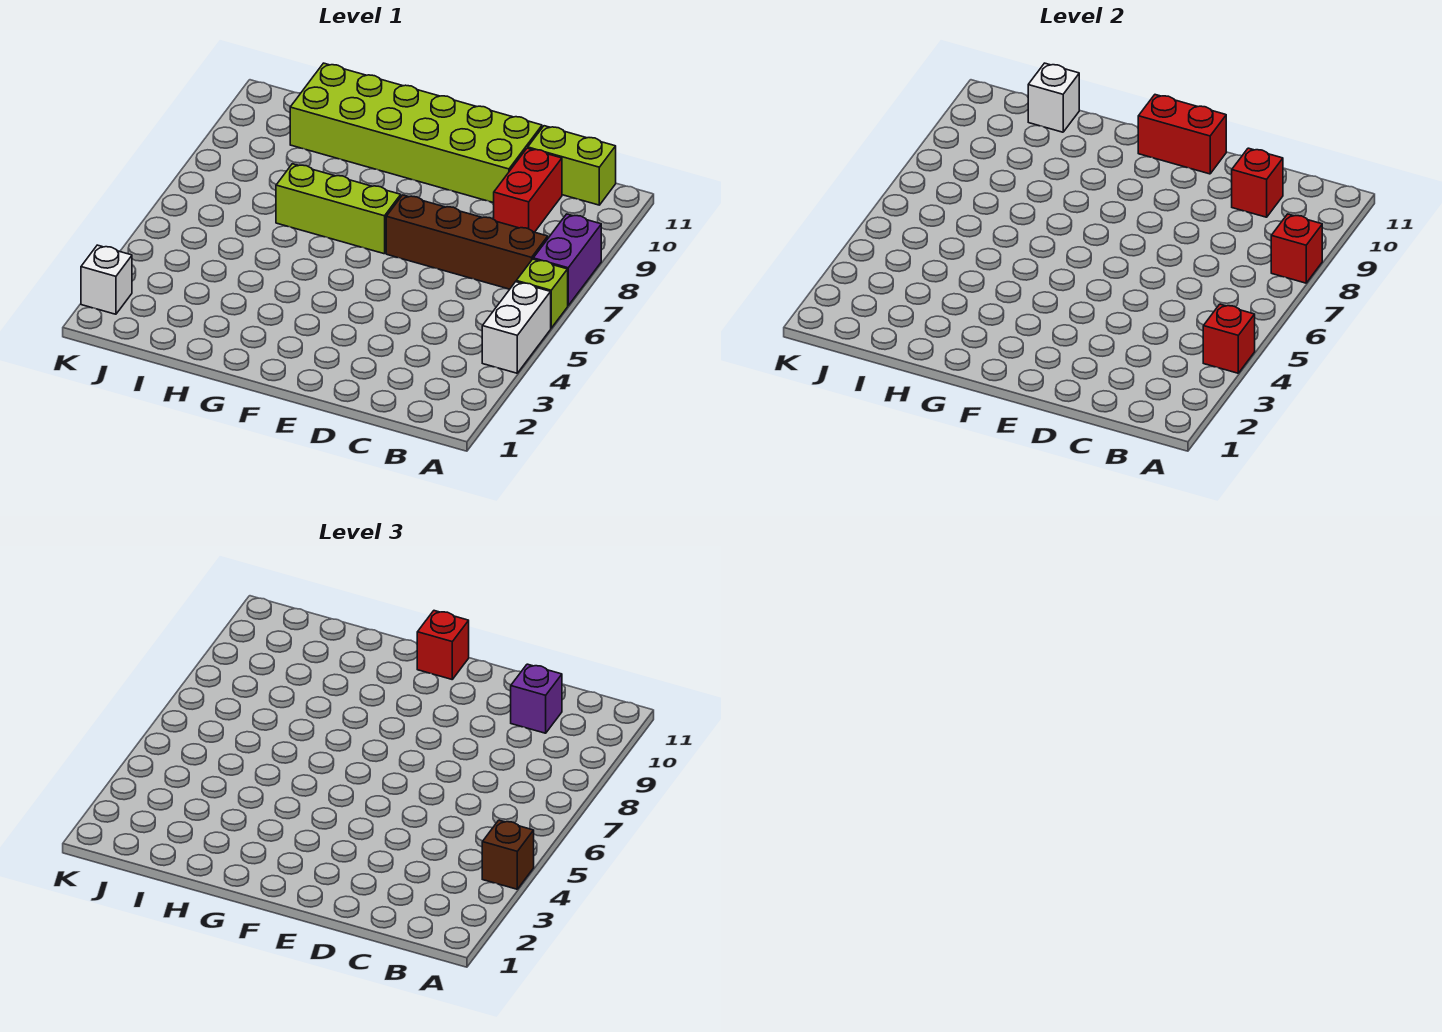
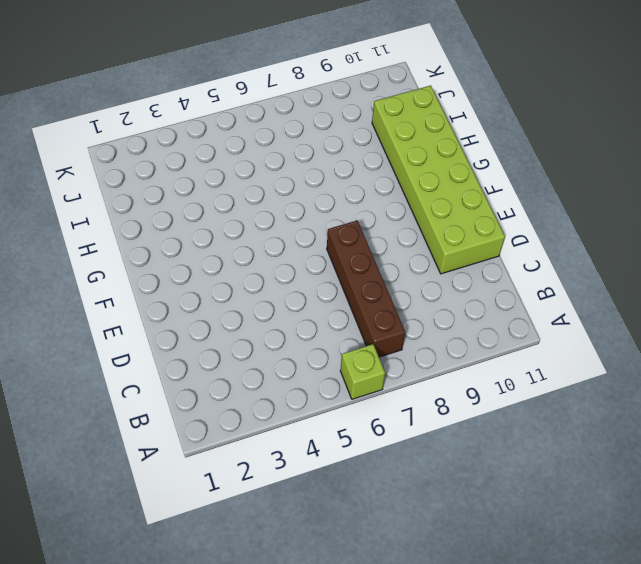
none -> white 1x2 brick [482,282,551,373]
none -> purple 1x2 brick [533,214,601,306]
none -> lime 1x2 brick [528,126,616,205]

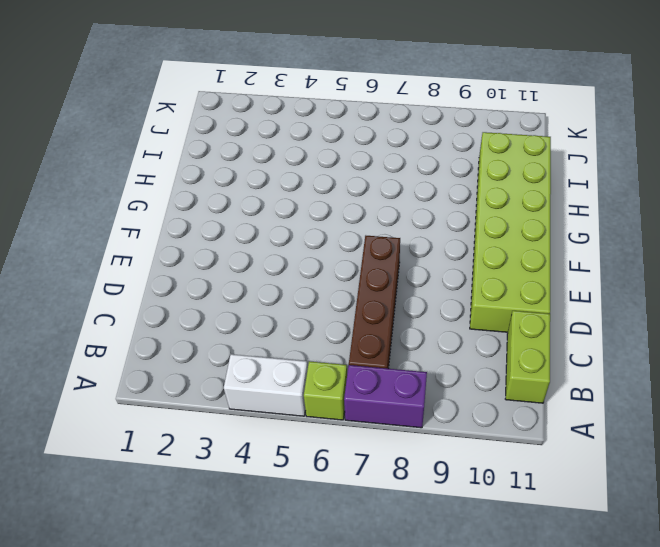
none -> red 1x2 brick [494,148,562,232]
none -> lime 1x3 brick [276,164,401,254]
none -> white 1x1 brick [81,245,132,314]

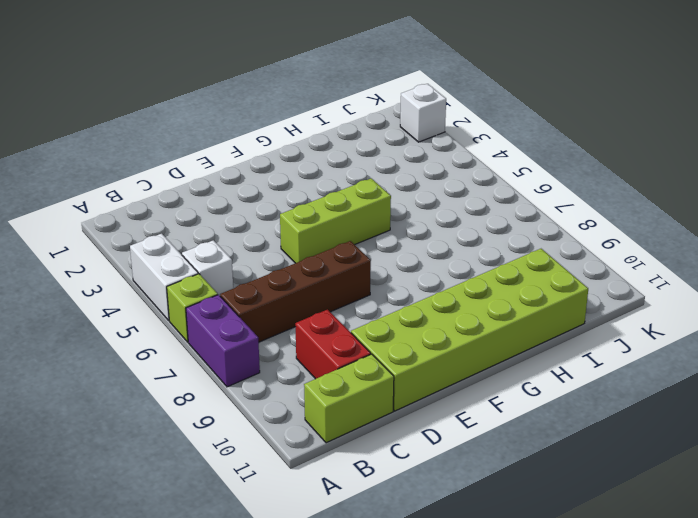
white 1x1 brick [182,240,233,296] -> white 1x1 brick moved to [1028,63,1079,132]
lime 1x3 brick [280,178,391,263] -> lime 1x3 brick moved to [276,164,401,254]
none -> red 1x1 brick [1203,304,1255,373]
none -> red 1x1 brick [1271,214,1322,283]
none -> red 1x1 brick [1232,148,1283,217]

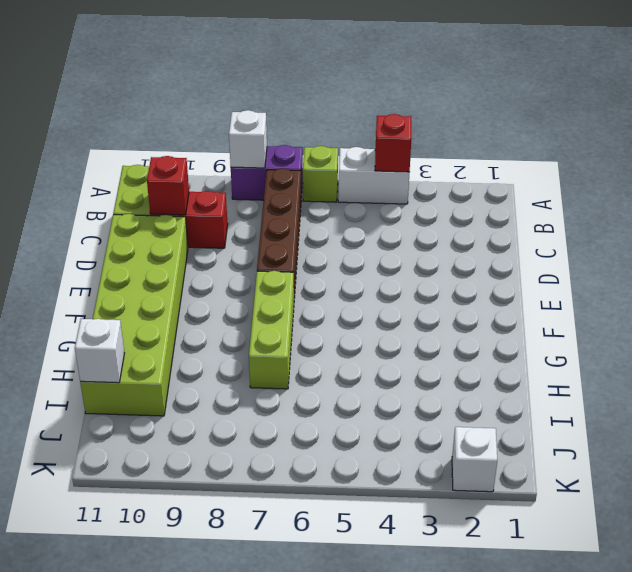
white 1x1 brick [229,110,267,168] -> red 1x1 brick [1271,214,1322,283]
none -> red 1x2 brick [1138,95,1226,174]
none -> brown 1x1 brick [482,820,534,889]
none -> purple 1x1 brick [511,664,562,733]

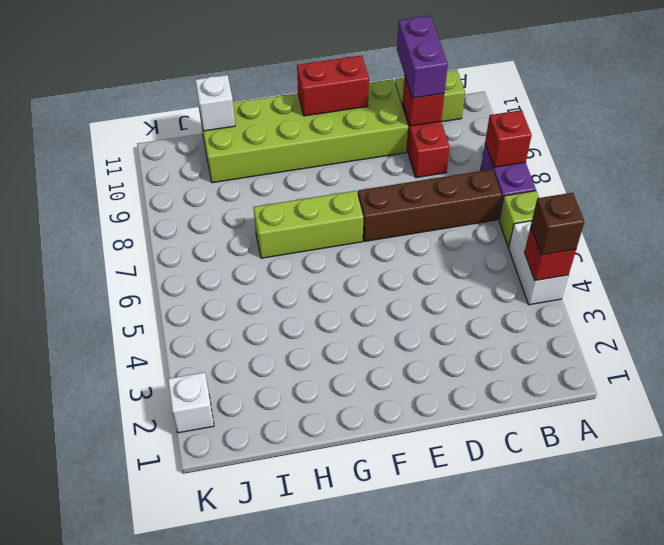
purple 1x2 brick [397,16,448,98] -> purple 1x1 brick [511,664,562,733]
none -> red 1x1 brick [417,611,469,679]

